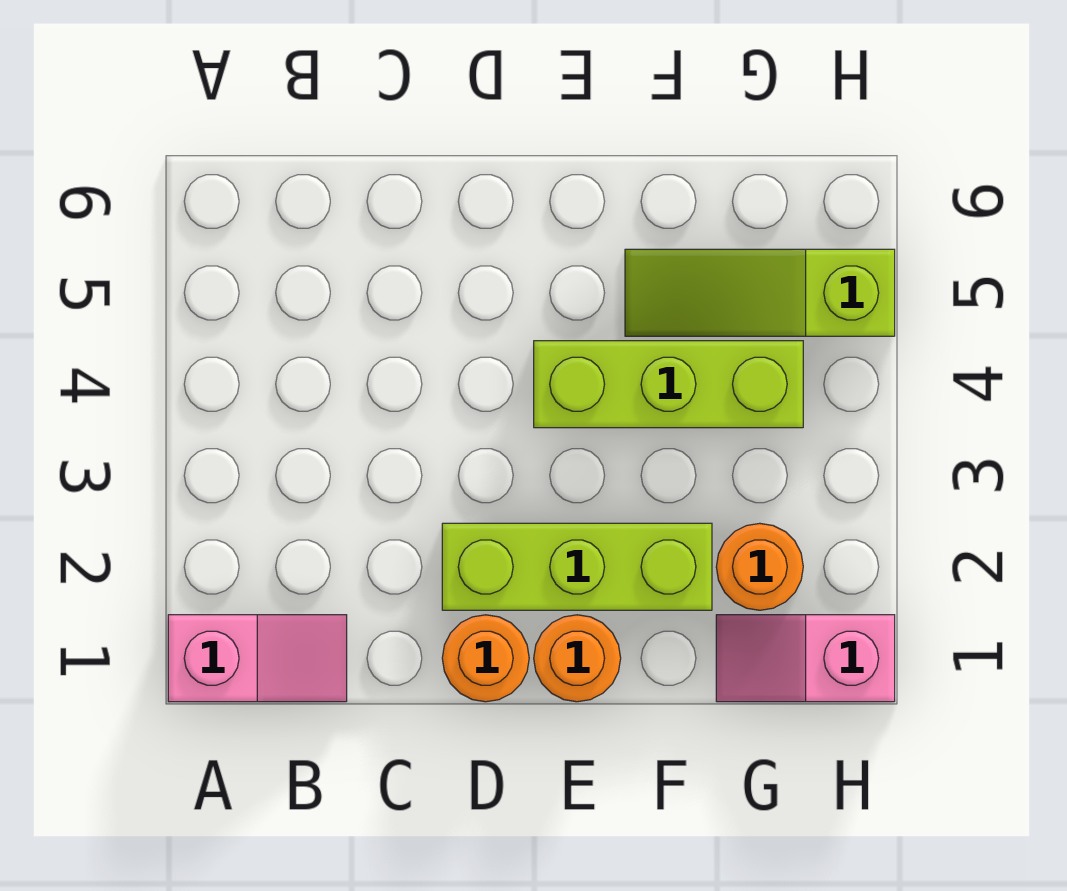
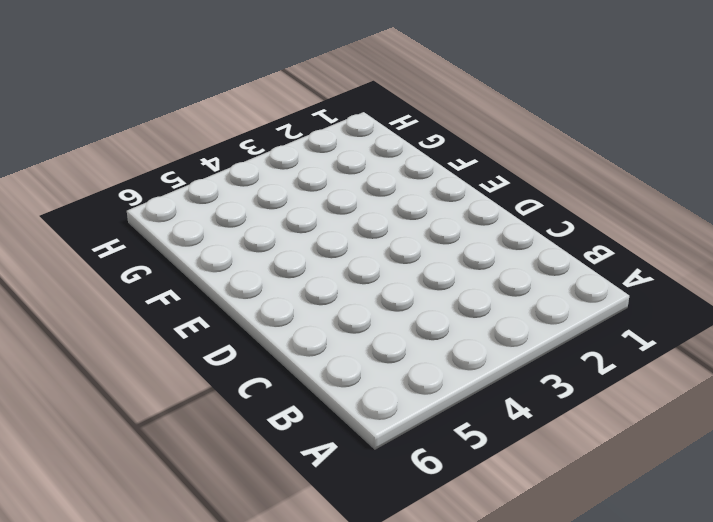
none -> pink 1x2 slope [168,615,347,702]
none -> orange 1x1 round brick [442,615,529,702]

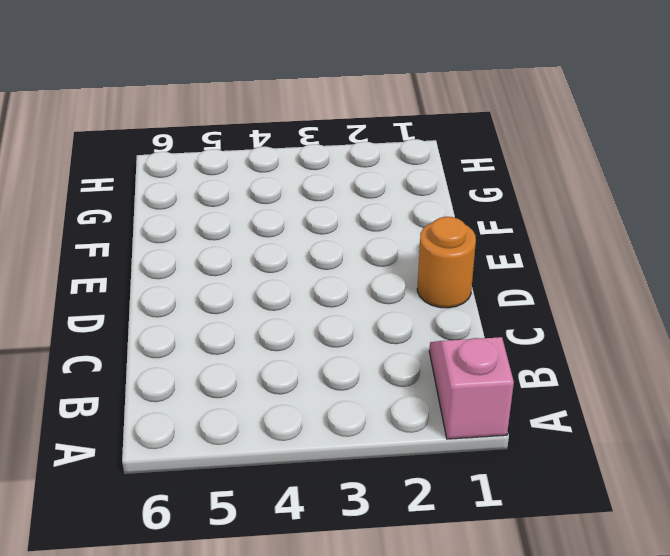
none -> lime 1x3 brick [442,523,712,610]
none -> orange 1x1 round brick [534,615,621,702]

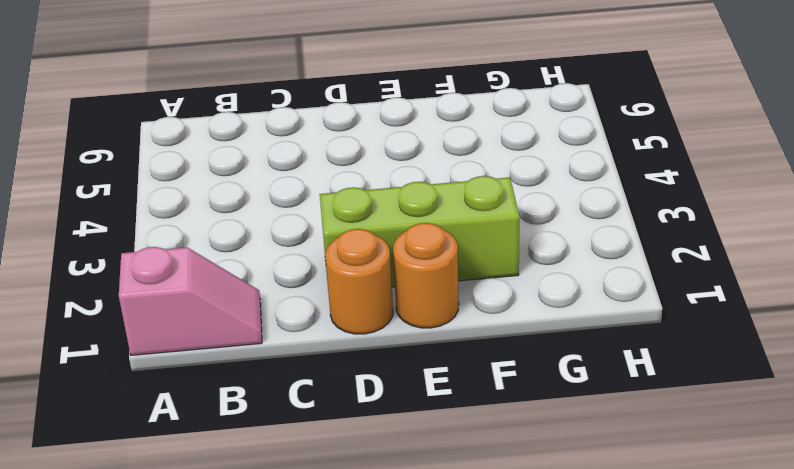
none -> lime 1x3 brick [534,341,803,428]
none -> lime 1x3 slope [625,249,895,336]

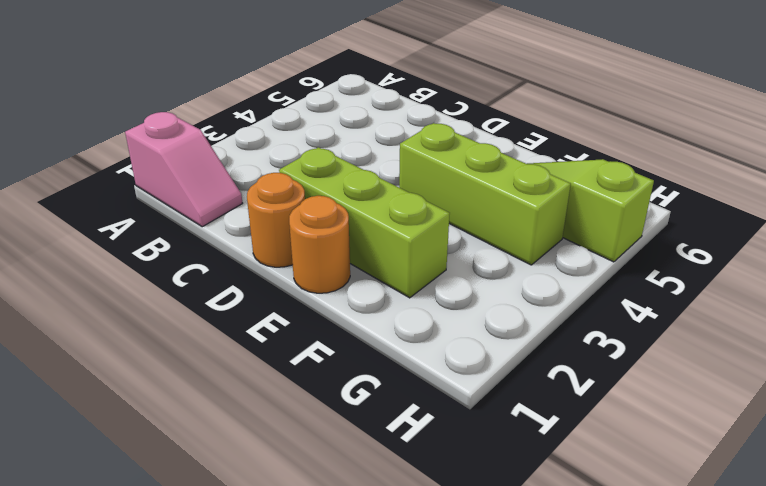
none -> pink 1x2 slope [716,615,895,702]
none -> orange 1x1 round brick [716,523,803,610]

